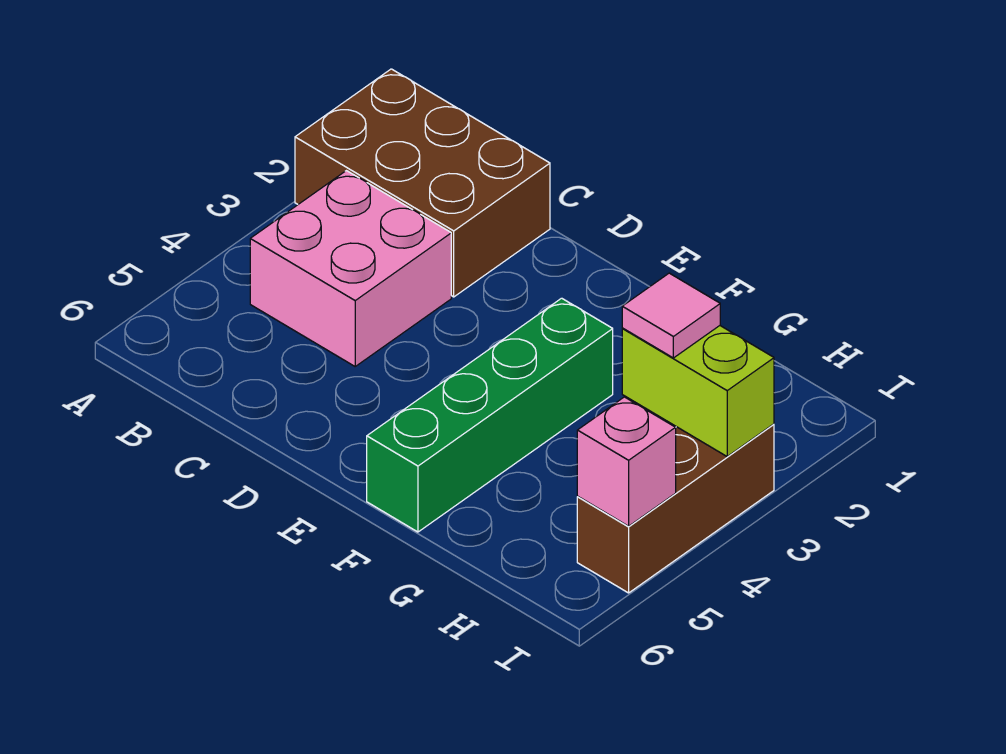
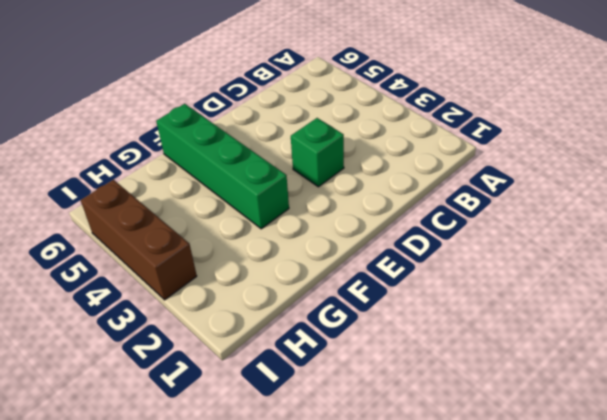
green 1x1 brick [291,118,344,187] -> none
none -> brown 2x3 brick [295,69,550,297]
none -> pink 2x2 brick [250,171,451,366]

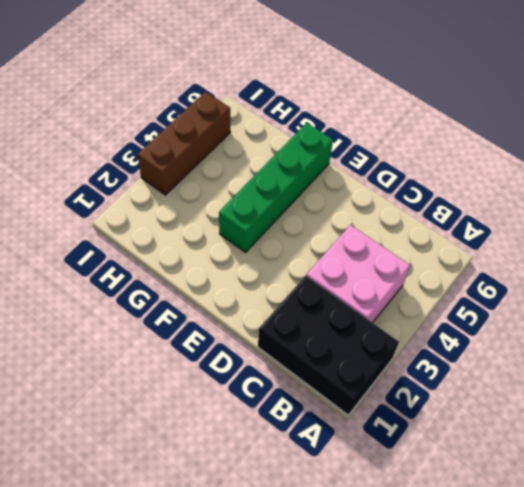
black 2x3 brick [258,276,399,415] -> brown 2x3 brick [295,69,550,297]
none -> lime 1x2 brick [622,326,774,456]
none -> pink 1x1 brick [577,397,676,526]

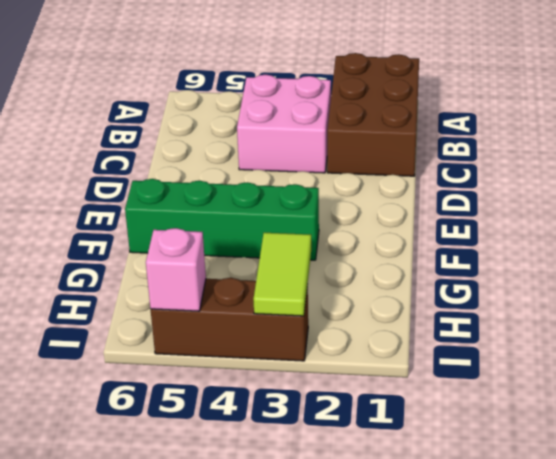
lime 1x2 tile [253,233,311,316] -> lime 1x2 brick [622,326,774,456]
none -> pink 1x1 tile [622,273,720,358]

